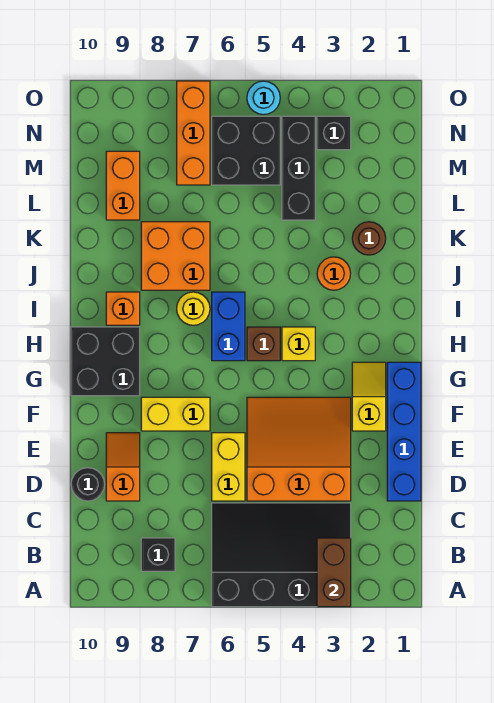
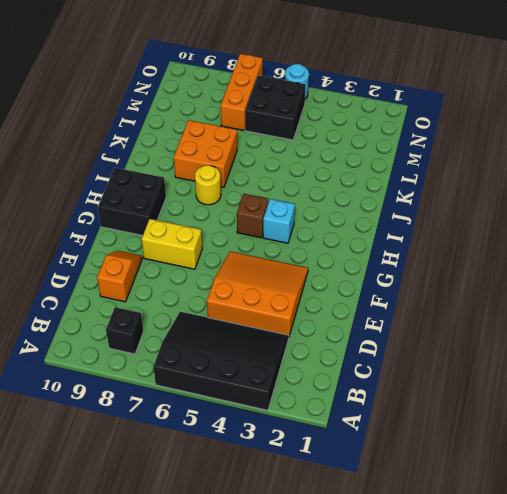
cyan 1x1 brick [263,199,295,243] -> yellow 1x1 brick [282,327,315,361]
none -> blue 1x4 brick [387,362,421,501]
none -> yellow 1x2 brick [212,433,245,501]
none -> black 1x1 round brick [71,468,105,501]

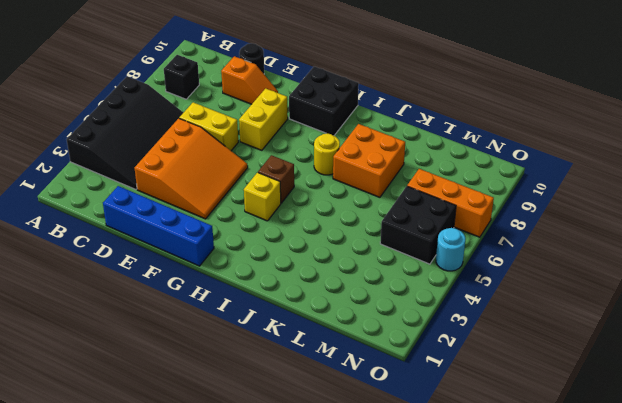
none -> yellow 1x2 slope [352,362,386,431]
none -> blue 1x2 brick [212,292,245,361]
none -> orange 1x1 brick [106,292,140,325]

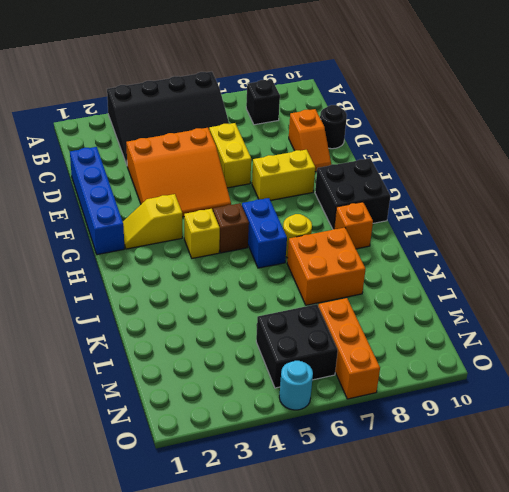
yellow 1x2 slope [123,194,182,249] -> yellow 1x2 slope turned to [352,362,386,431]
none -> orange 1x1 round brick [317,257,351,290]
none -> brown 1x1 round brick [352,222,386,255]
none -> black 1x3 brick [282,116,315,220]

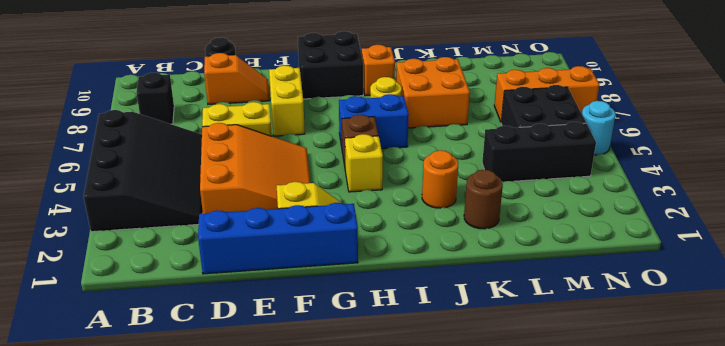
none -> orange 1x2 brick [106,151,140,220]
none -> black 1x1 brick [317,116,351,150]
none -> brown 1x2 brick [317,538,351,607]

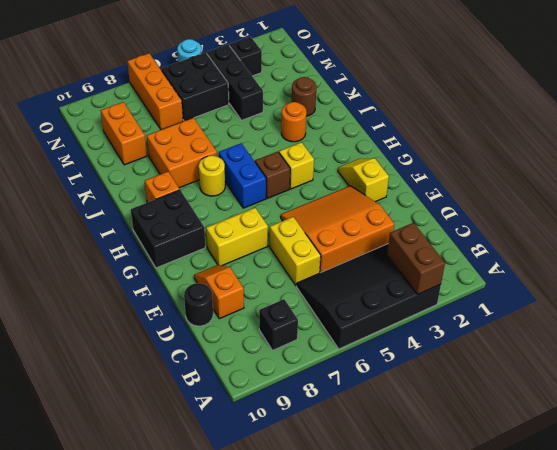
none -> blue 1x4 brick [387,362,421,501]

